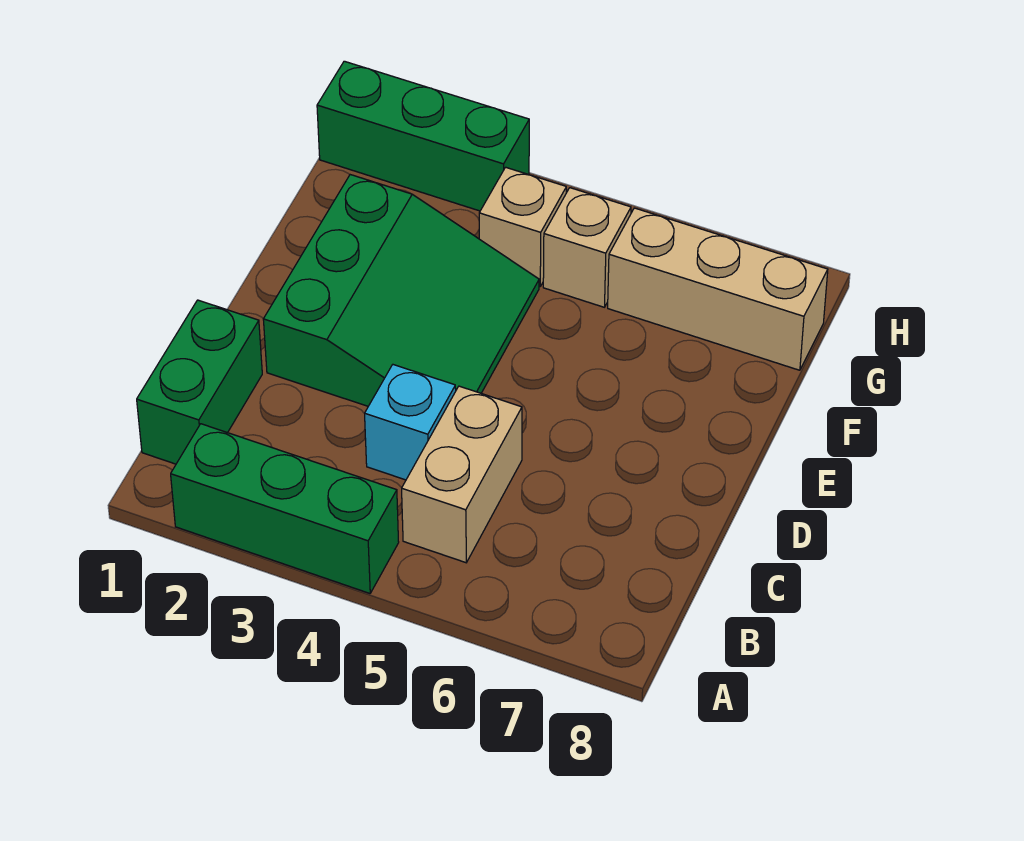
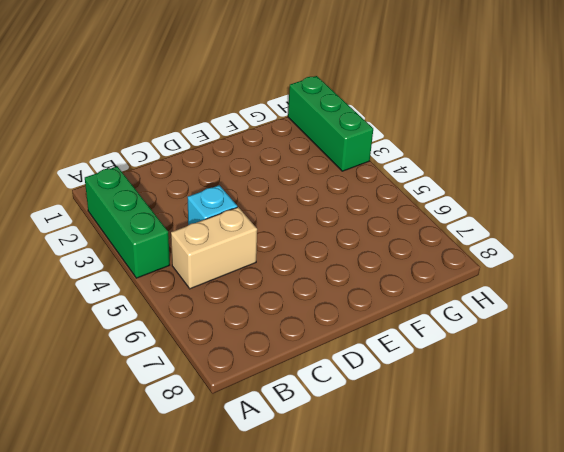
none -> green 1x2 brick [137,300,262,464]
none -> green 3x3 slope [263,175,539,406]

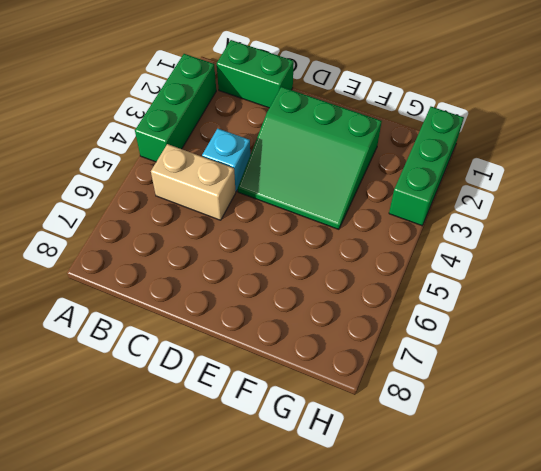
none -> tan 1x1 brick [479,167,566,287]
none -> tan 1x1 brick [543,188,631,307]

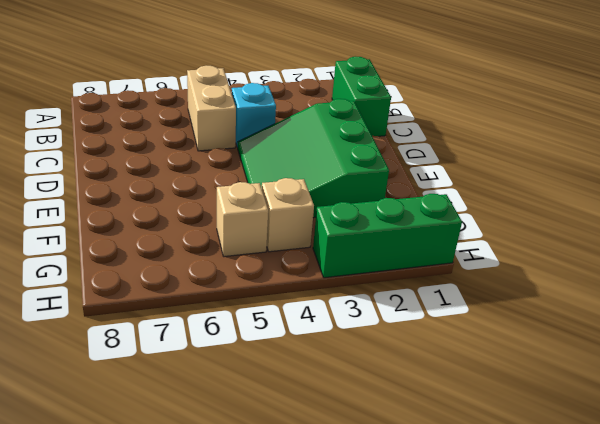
none -> green 1x3 brick [171,424,399,593]
none -> tan 1x3 brick [608,208,828,370]

